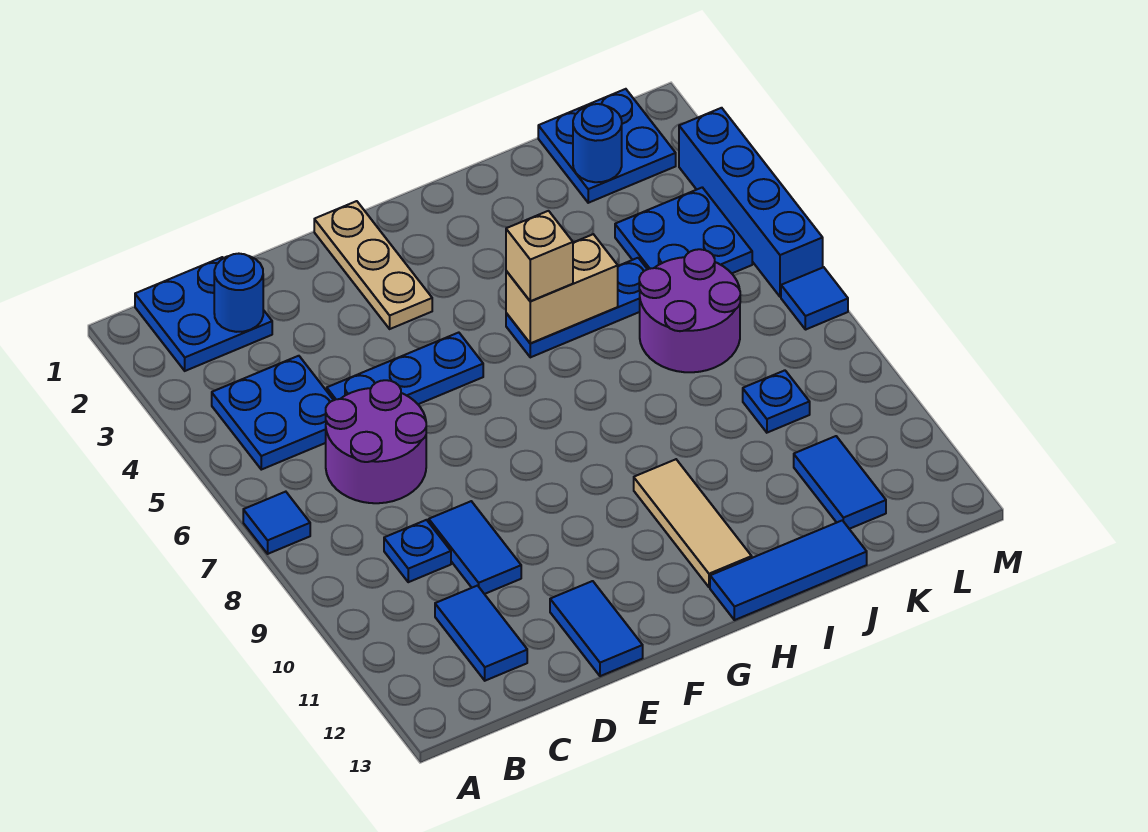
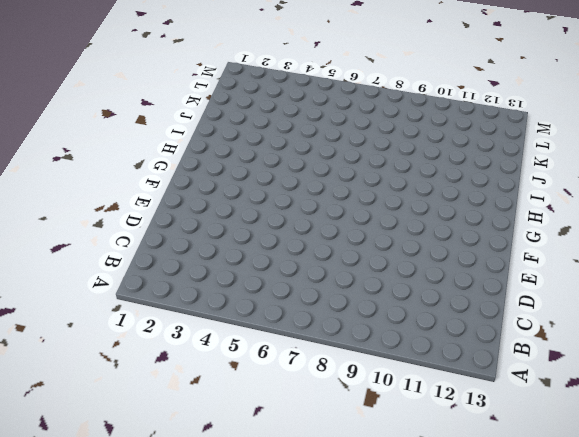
none -> blue 1x1 tile [243,492,310,554]
none -> blue 2x2 plate [135,257,272,371]
none -> blue 2x2 plate [212,356,333,470]

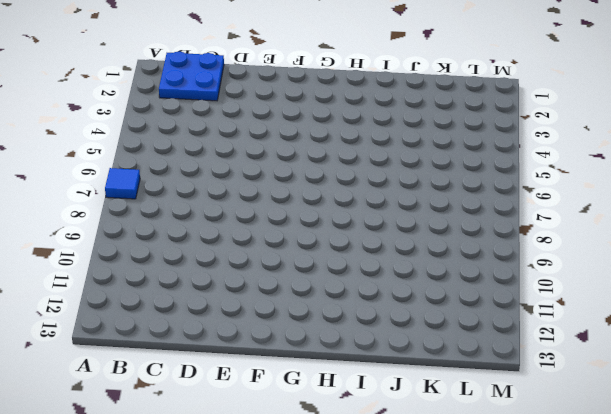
none -> blue 2x2 plate [212,356,333,470]
none -> purple 2x2 round brick [326,380,426,503]
none -> blue 1x1 plate [384,520,451,582]

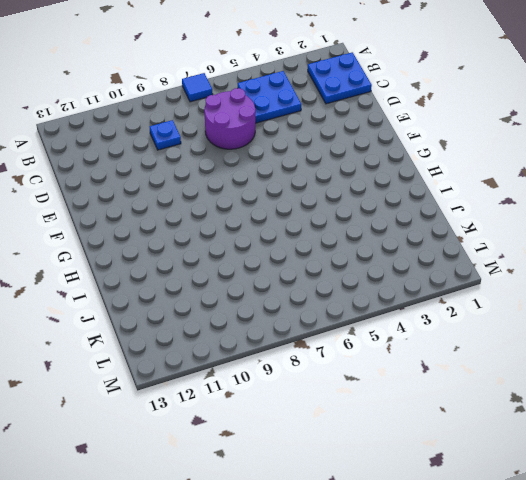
none -> blue 1x2 tile [435,586,527,681]
none -> blue 1x3 plate [327,333,483,404]
none -> blue 1x2 tile [429,501,521,594]

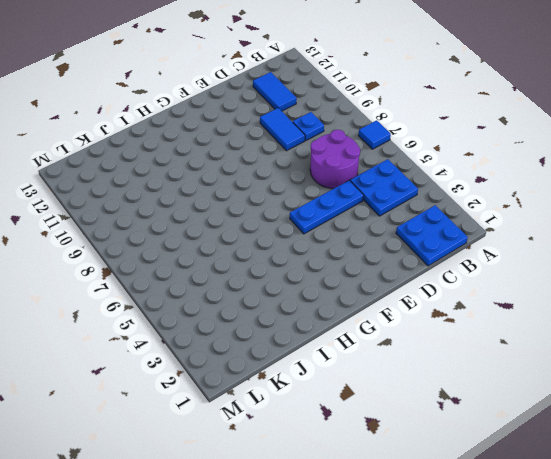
none -> blue 1x2 tile [550,581,643,676]
none -> tan 1x3 plate [314,201,432,329]
none -> blue 1x3 plate [506,258,647,357]

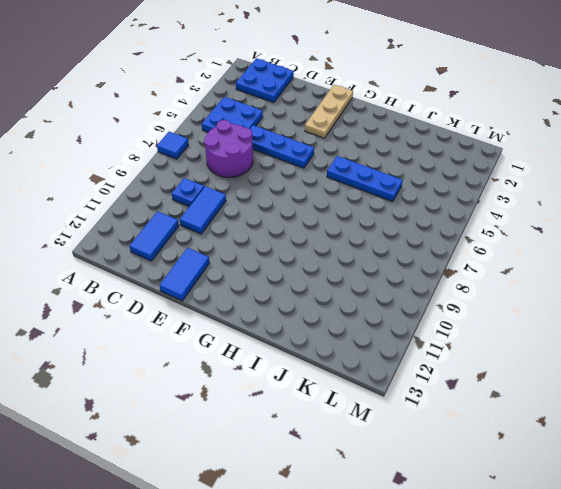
none -> tan 1x3 tile [634,459,752,587]
none -> blue 1x3 tile [710,520,867,620]
none -> purple 2x2 round brick [639,249,740,372]

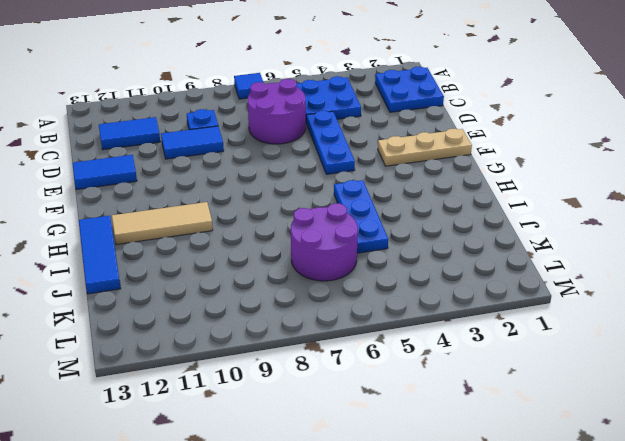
none -> blue 2x2 plate [538,89,676,203]
none -> blue 2x2 plate [615,187,752,273]
none -> blue 1x1 plate [743,370,810,433]

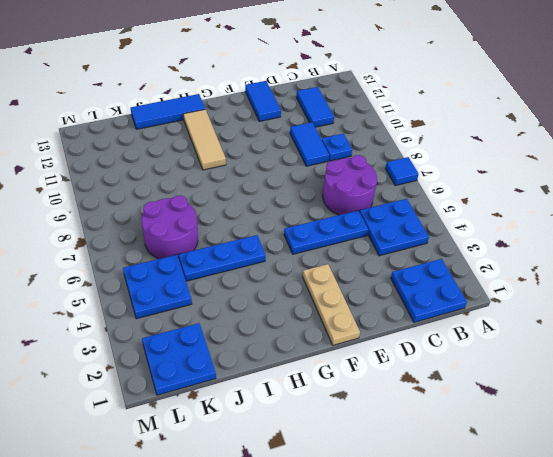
none -> blue 1x1 plate [743,370,810,433]
none -> blue 1x2 tile [794,436,886,529]
none -> blue 1x4 brick [679,108,823,297]

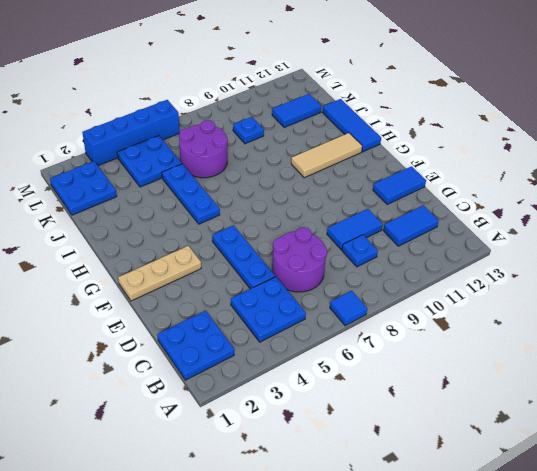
none -> blue 1x1 tile [781,267,848,330]
none -> blue 1x1 round brick [214,254,263,332]
none -> tan 1x2 brick [506,234,618,343]

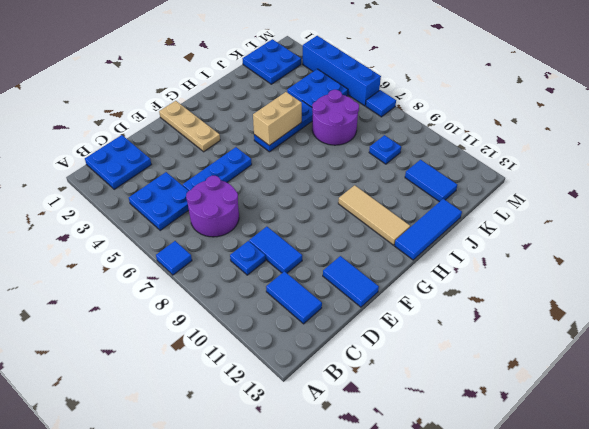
none -> blue 1x1 round brick [214,254,263,332]
none -> blue 1x1 round brick [573,104,622,182]
none -> tan 1x1 brick [506,211,573,301]

